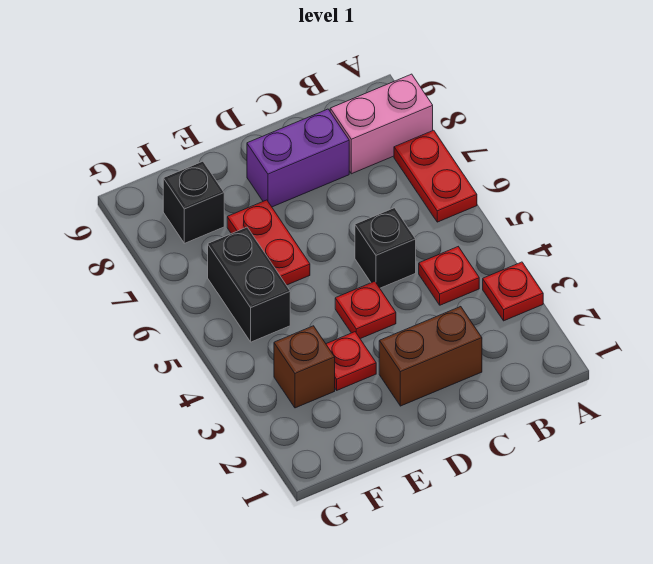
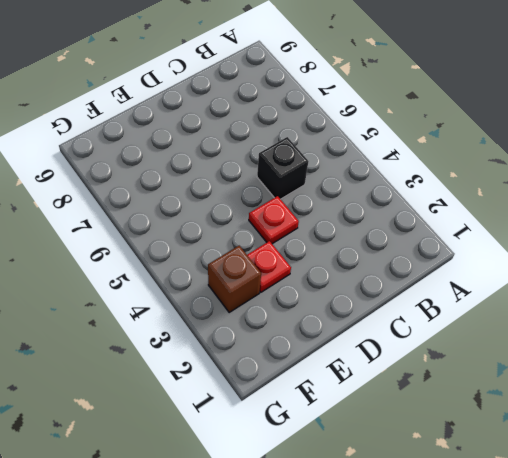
none -> red 1x1 plate [483,262,543,321]
none -> red 1x2 plate [394,130,477,222]
none -> pink 1x2 brick [330,74,433,174]

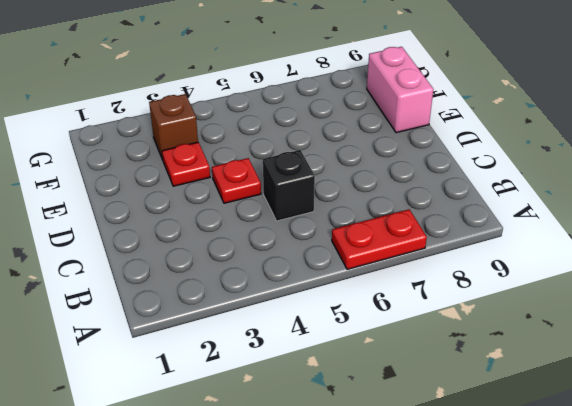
pink 1x2 brick [367,47,433,133] -> pink 1x2 brick moved to [330,74,433,174]
none -> red 1x1 plate [483,262,543,321]
none -> red 1x1 plate [419,247,479,305]
none -> brown 1x2 brick [379,307,482,406]

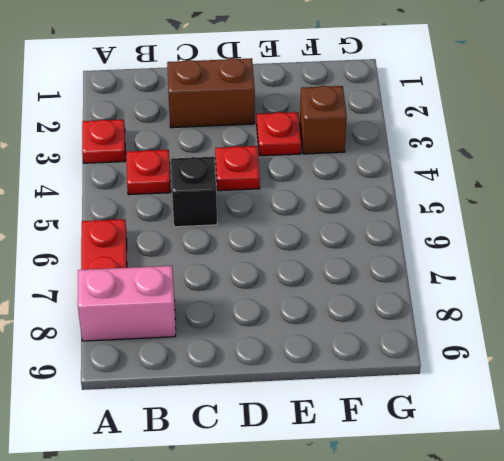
none -> purple 1x2 brick [247,109,349,207]
none -> red 1x2 plate [227,200,310,285]
none -> black 1x2 brick [208,227,290,342]

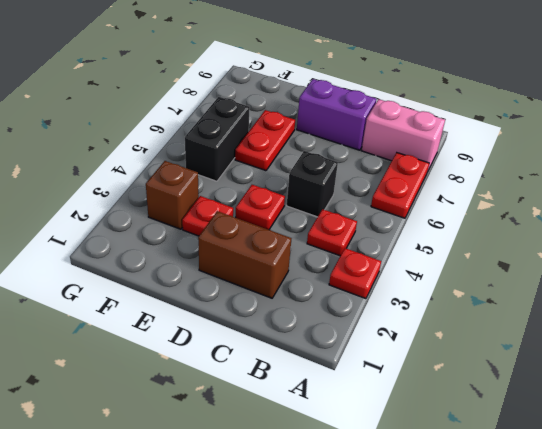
none -> black 1x1 brick [163,161,224,243]

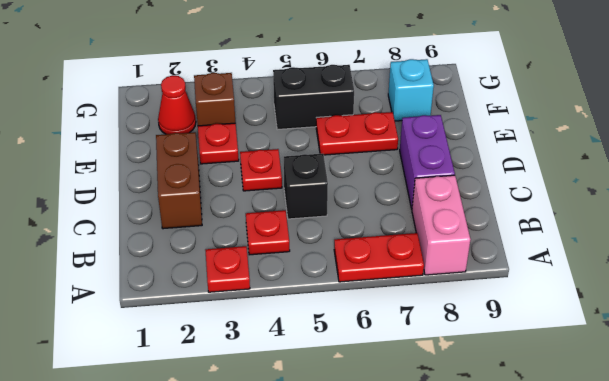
red 1x1 cone [158,75,196,134] -> none
cyan 1x1 brick [388,59,434,121] -> black 1x1 brick [163,161,224,243]

